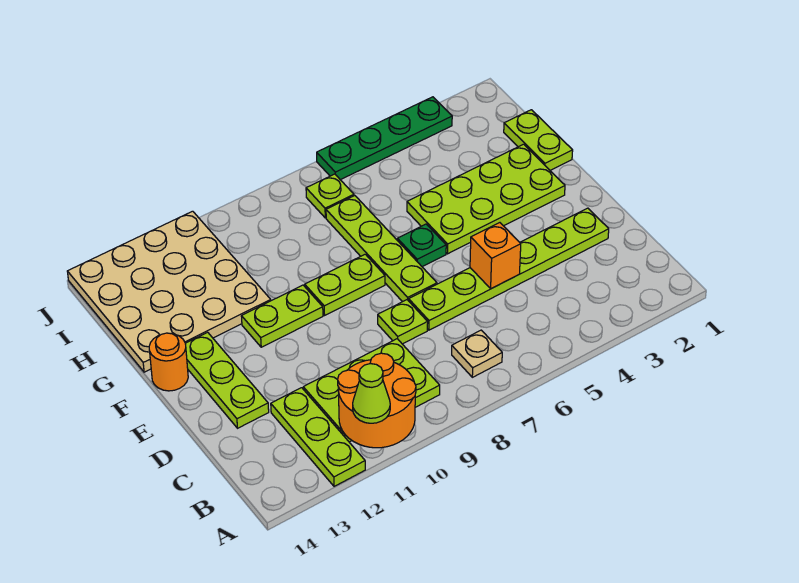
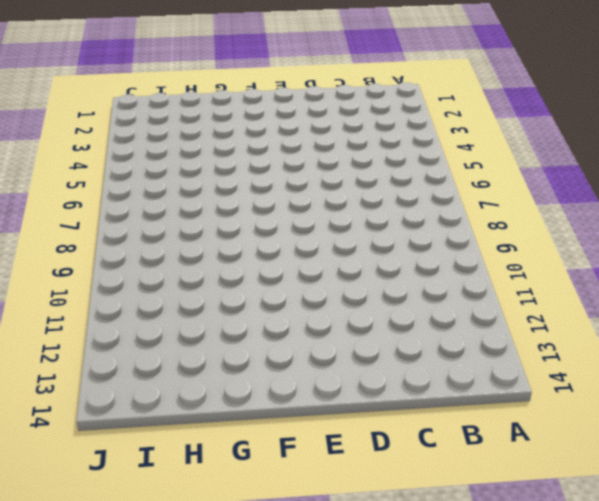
none -> lime 1x3 plate [271,388,365,486]
none -> tan 1x1 plate [452,330,502,377]
none -> lime 2x3 plate [303,339,440,442]

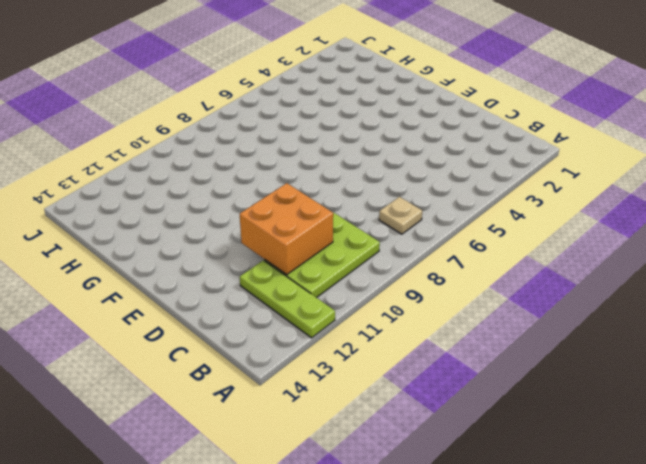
orange 2x2 brick [240,183,333,275] -> none
none -> lime 1x6 plate [409,208,609,330]
none -> lime 1x1 plate [378,300,428,344]
none -> lime 1x3 plate [185,332,269,428]

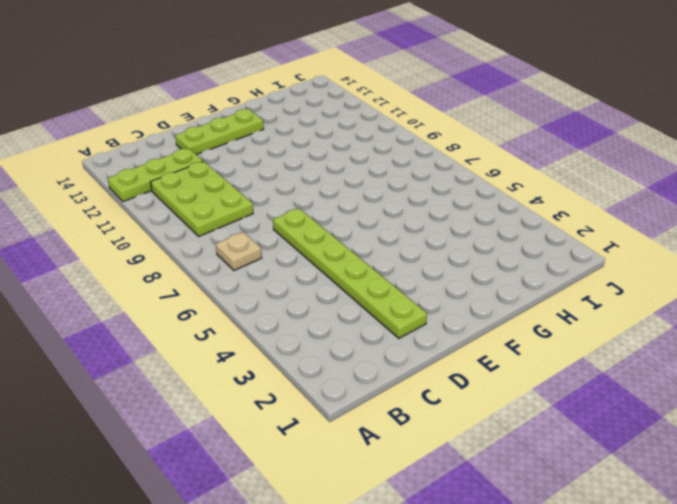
none -> lime 1x1 plate [378,300,428,344]
none -> lime 1x4 plate [326,196,437,302]
none -> lime 2x4 plate [407,144,565,254]

